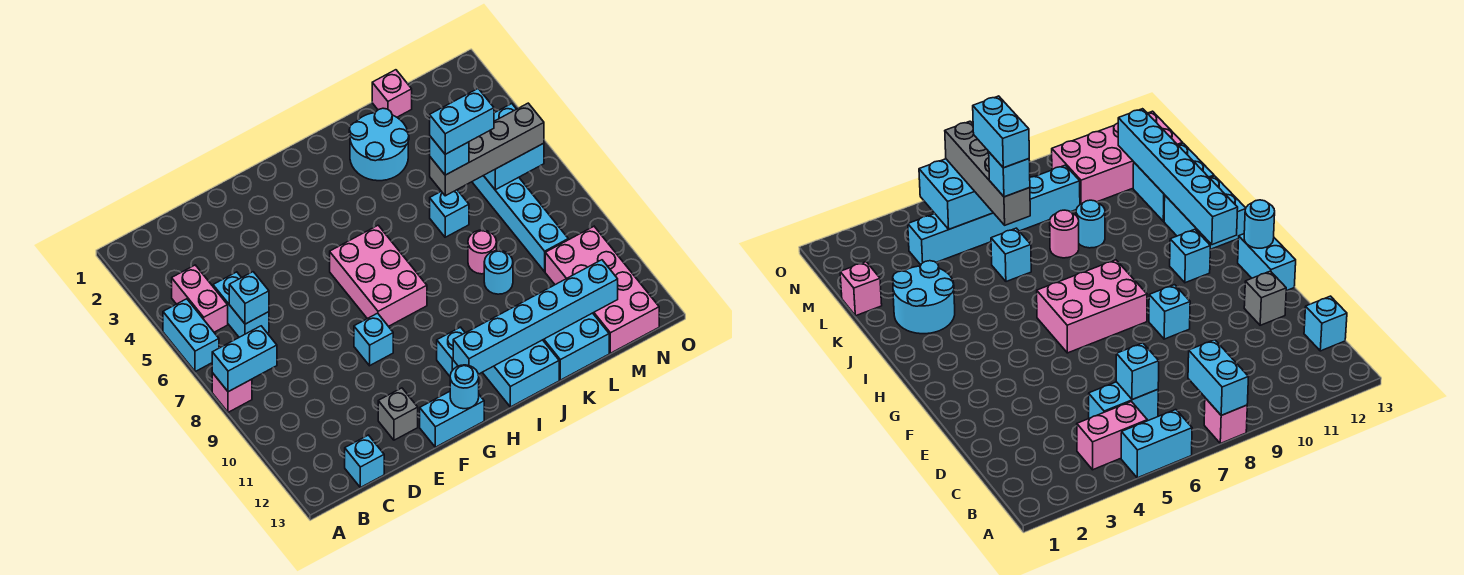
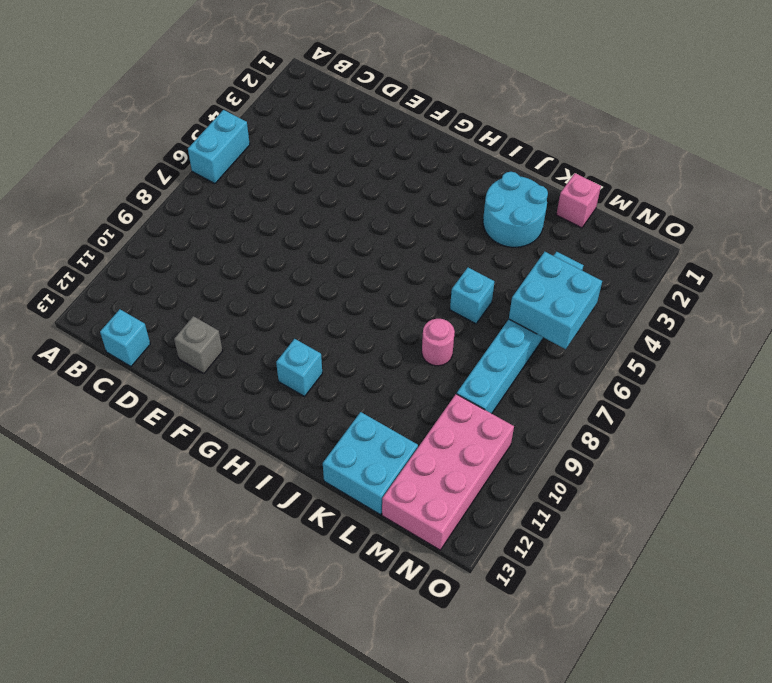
none -> pink 1x1 brick [212,373,252,412]
none -> pink 1x2 brick [172,265,228,332]
none -> cyan 1x2 brick [213,272,269,337]

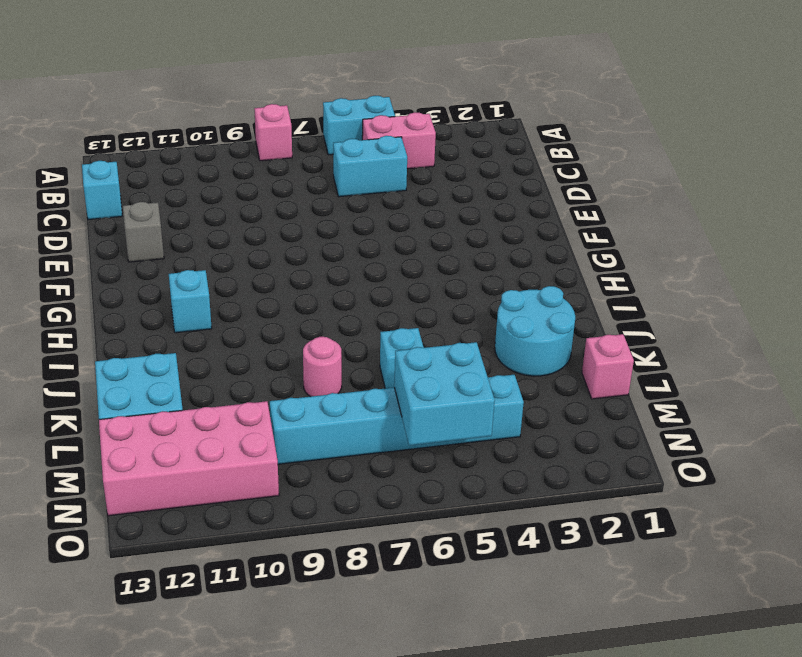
none -> cyan 1x1 brick [354,313,393,366]
none -> cyan 1x2 brick [420,391,484,447]
none -> pink 2x3 brick [330,225,427,326]

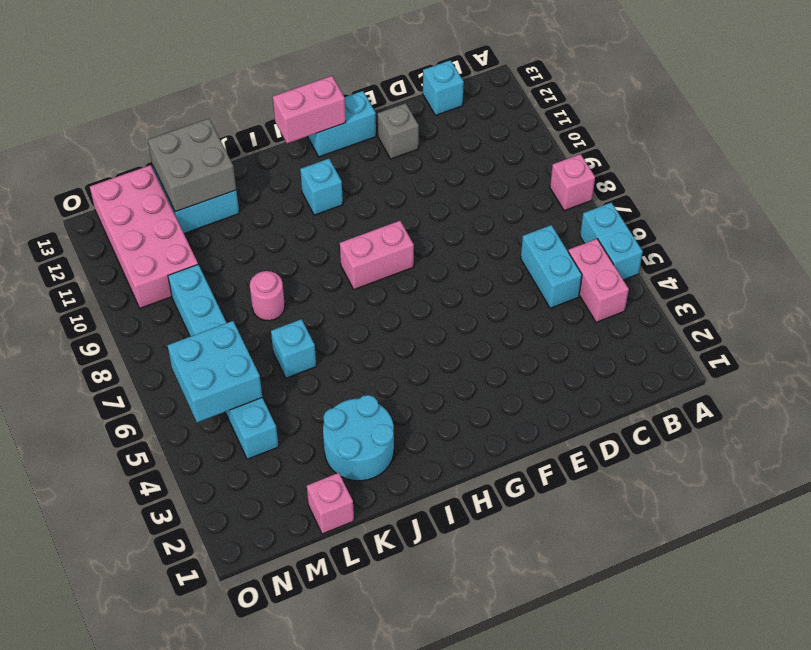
pink 1x2 brick [340,221,414,290] -> pink 2x3 brick [330,225,427,326]
pink 1x2 brick [273,76,346,143] -> cyan 1x1 round brick [450,365,479,409]
grey 2x2 brick [148,119,236,212] -> cyan 1x6 brick [453,260,618,374]
none -> cyan 1x1 brick [354,313,393,366]
none -> cyan 2x2 brick [482,340,559,407]
none -> cyan 1x1 round brick [484,251,513,294]

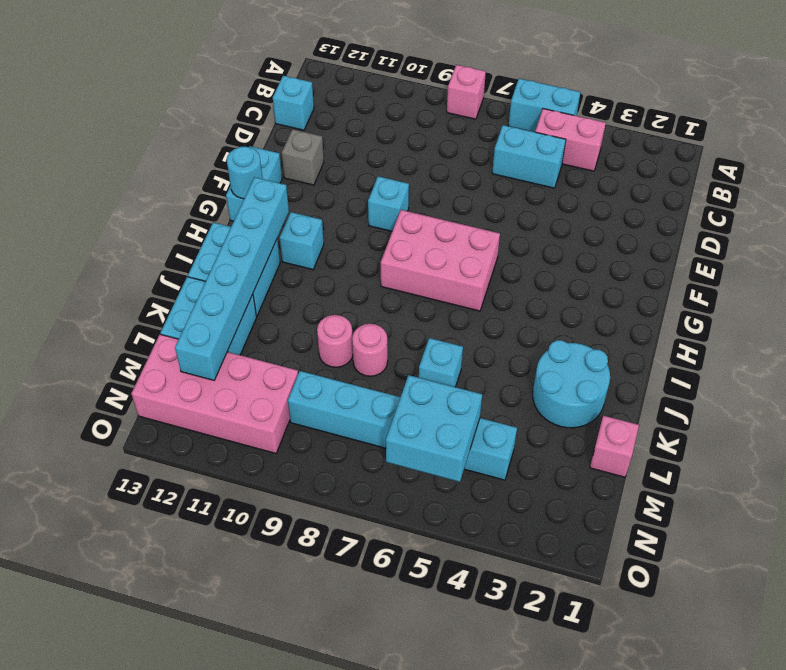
pink 1x1 round brick [317,315,353,367] -> cyan 1x1 round brick [484,251,513,294]
none -> cyan 1x2 brick [212,326,277,392]
none -> cyan 1x1 brick [229,272,269,324]
none -> grey 1x4 brick [430,103,544,196]

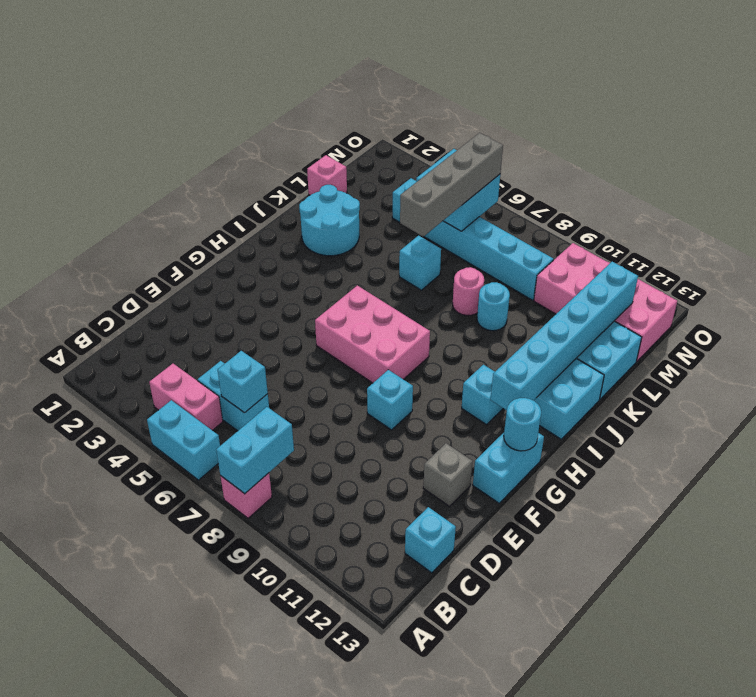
none -> cyan 1x1 brick [430,136,469,175]
none -> cyan 1x2 brick [430,89,494,154]

